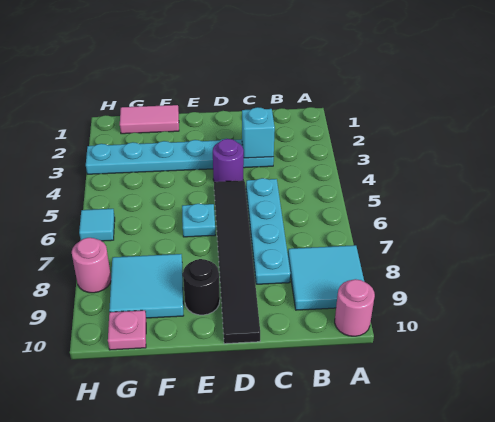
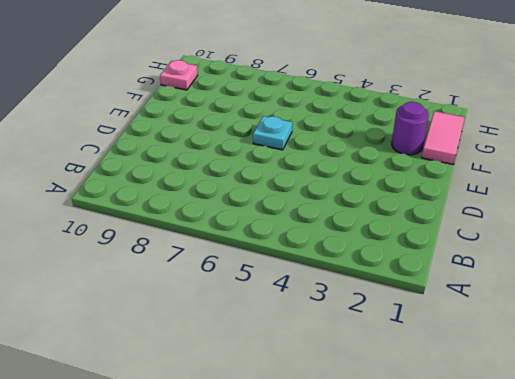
purple 1x1 round brick [392,102,429,155] -> purple 1x1 round brick moved to [213,139,244,182]
none -> cyan 2x2 tile [288,245,364,310]
none -> pink 1x1 round brick [335,279,375,336]
none -> cyan 1x6 plate [86,139,274,174]

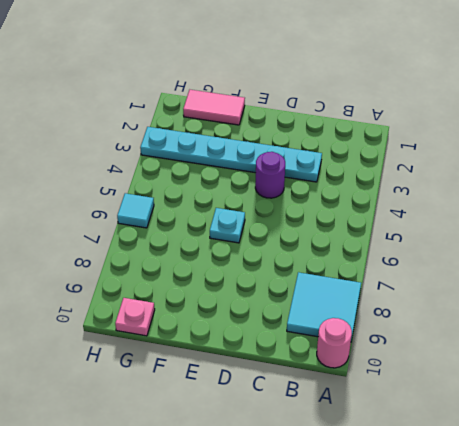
none -> cyan 1x4 plate [246,178,290,284]
none -> black 1x6 tile [214,180,260,344]
none -> black 1x1 round brick [183,259,220,315]

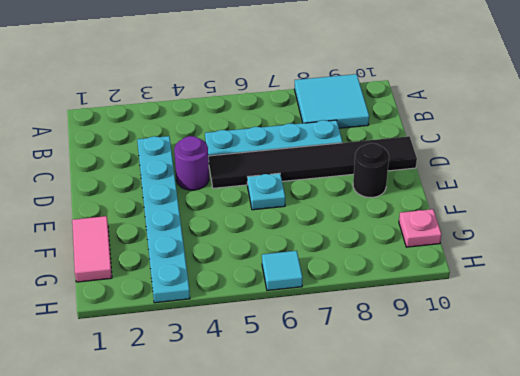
none -> pink 1x1 round brick [335,279,375,336]
none -> cyan 2x2 tile [109,254,183,318]
none -> pink 1x1 round brick [72,238,111,293]

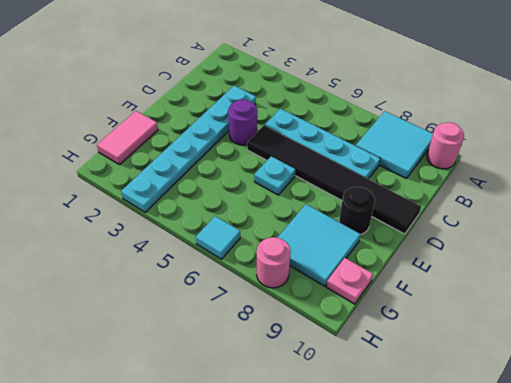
none -> cyan 1x1 brick [242,107,275,158]

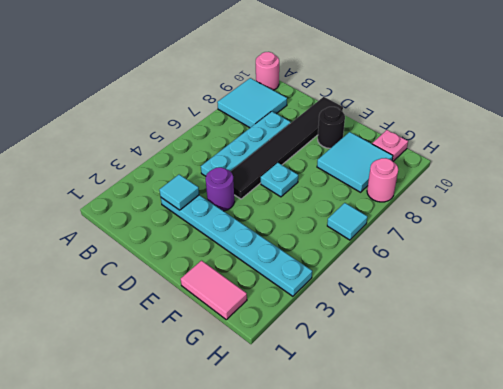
cyan 1x1 tile [160,175,199,210] -> cyan 1x1 brick [242,107,275,158]

